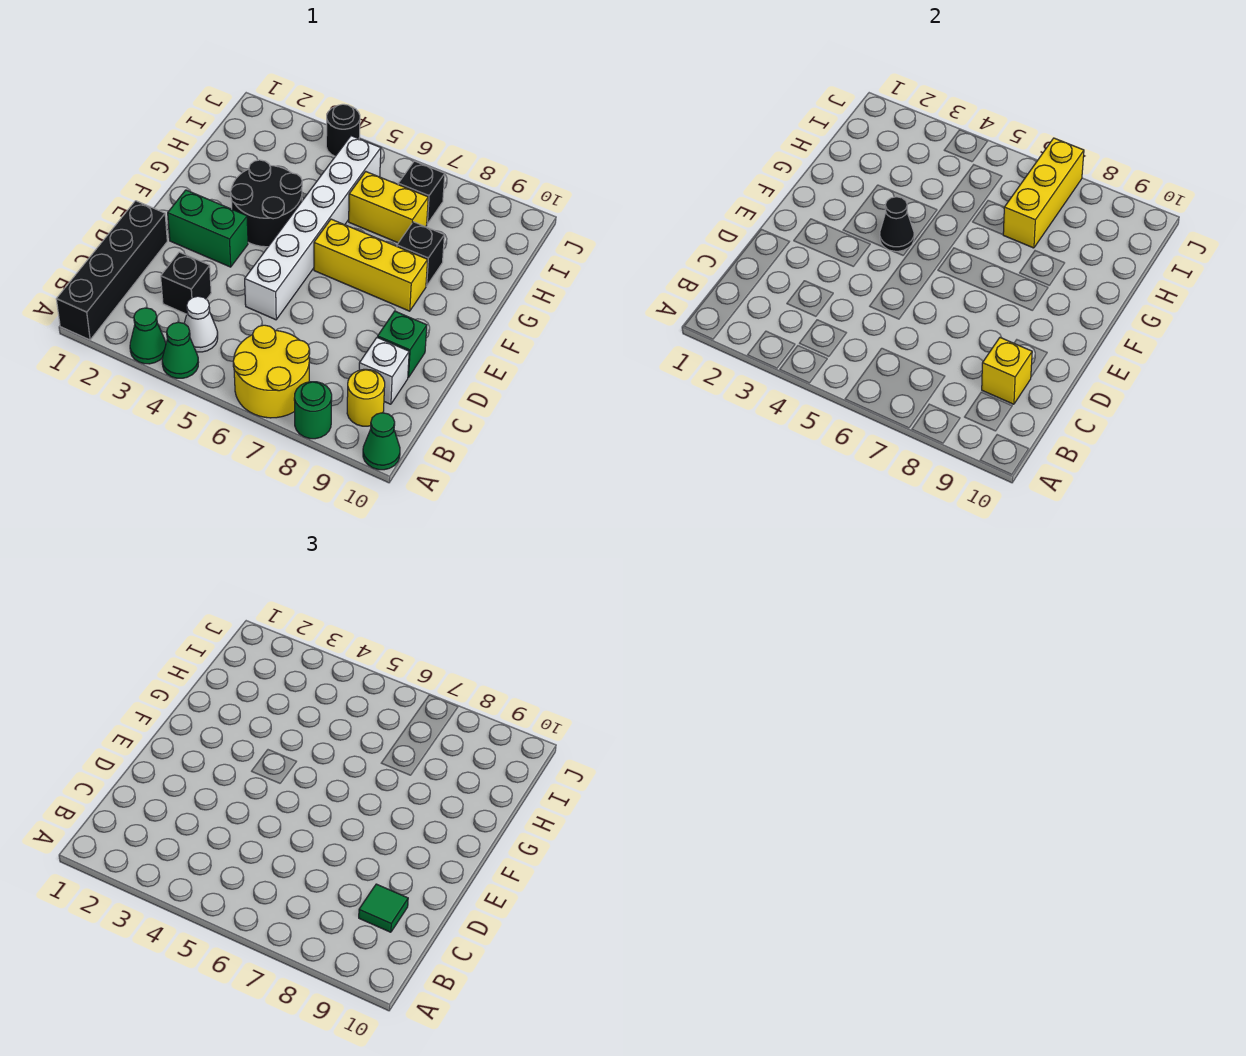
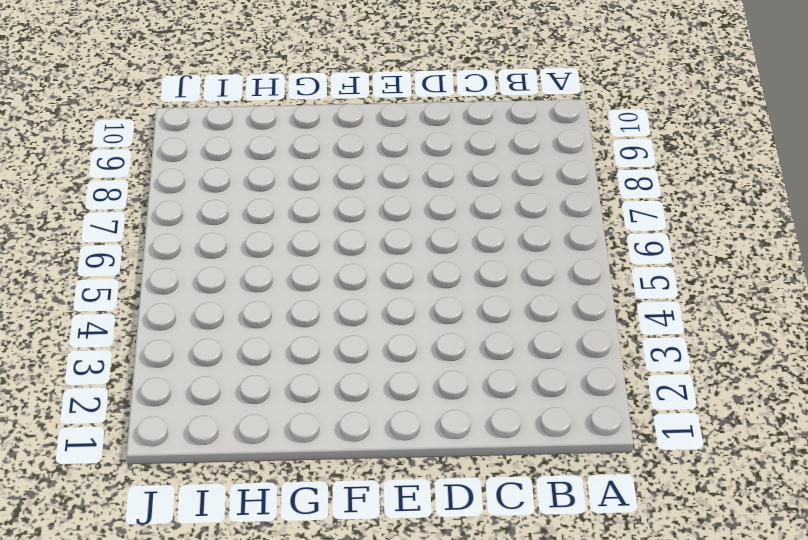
none -> black 1x4 brick [56,201,167,340]
none -> green 1x1 cone [130,308,166,364]
none -> green 1x1 cone [162,322,199,378]

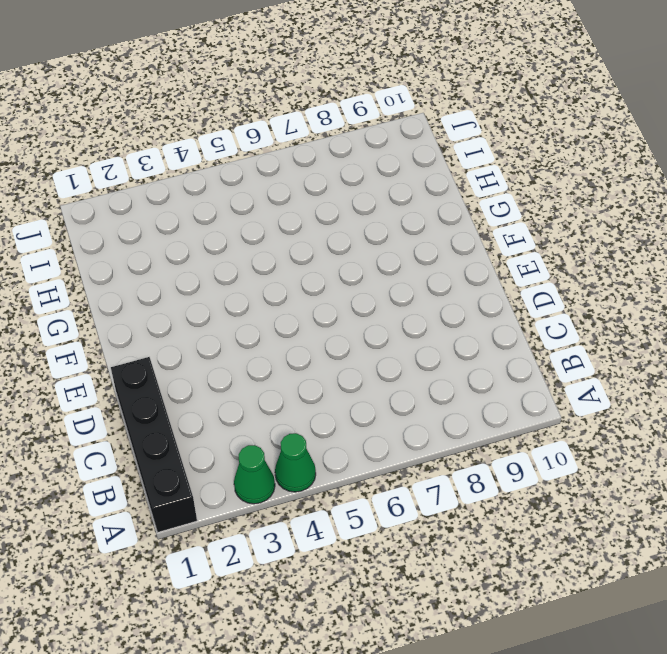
none -> yellow 2x2 round brick [233,325,310,418]
none -> green 1x1 round brick [294,382,332,439]
none -> green 1x1 cone [363,413,400,470]

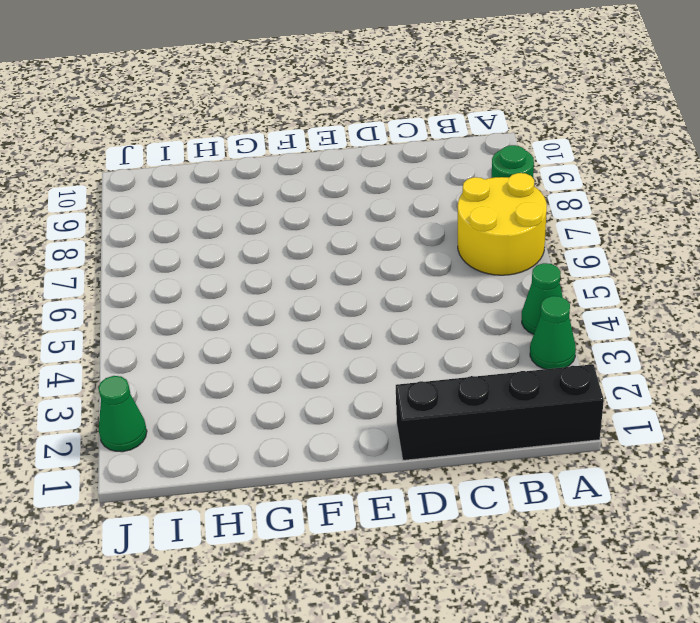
green 1x1 cone [98,376,147,452] -> green 1x1 cone moved to [363,413,400,470]
none -> white 1x1 cone [184,296,218,352]
none -> yellow 1x1 round brick [347,369,385,426]
none -> black 1x1 brick [161,252,211,314]

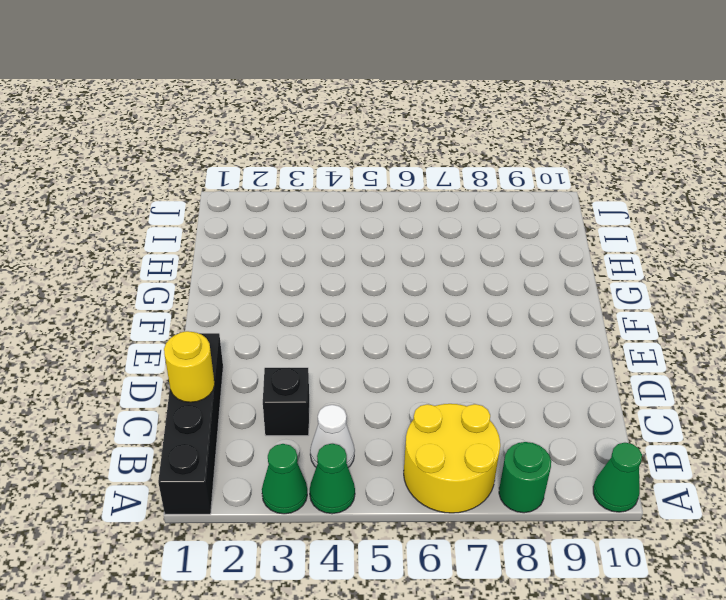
yellow 1x1 round brick [164,331,215,402] -> yellow 1x1 round brick moved to [347,369,385,426]
none -> white 1x1 brick [359,337,409,404]
none -> white 1x6 brick [245,136,381,320]
none -> green 1x1 brick [378,311,427,377]

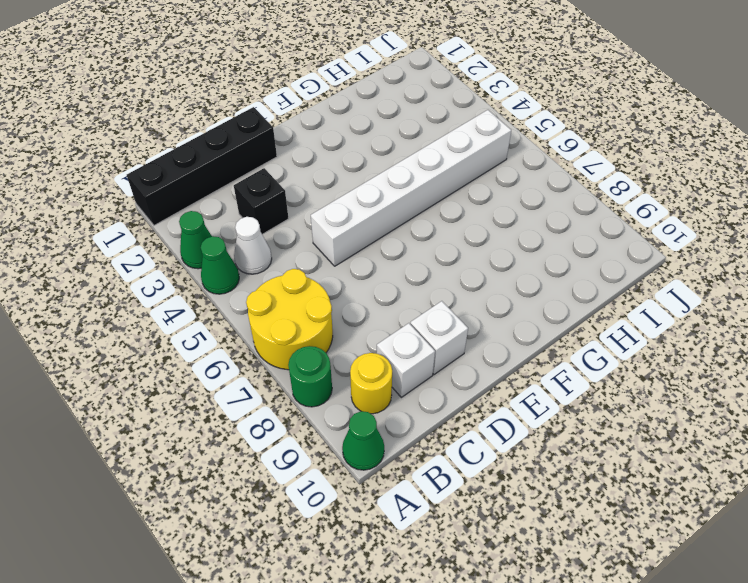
white 1x1 brick [410,301,468,374] -> green 1x1 brick [378,311,427,377]
none -> green 1x2 brick [168,190,248,267]
none -> black 2x2 round brick [231,160,302,247]
none -> yellow 1x3 brick [314,219,428,311]

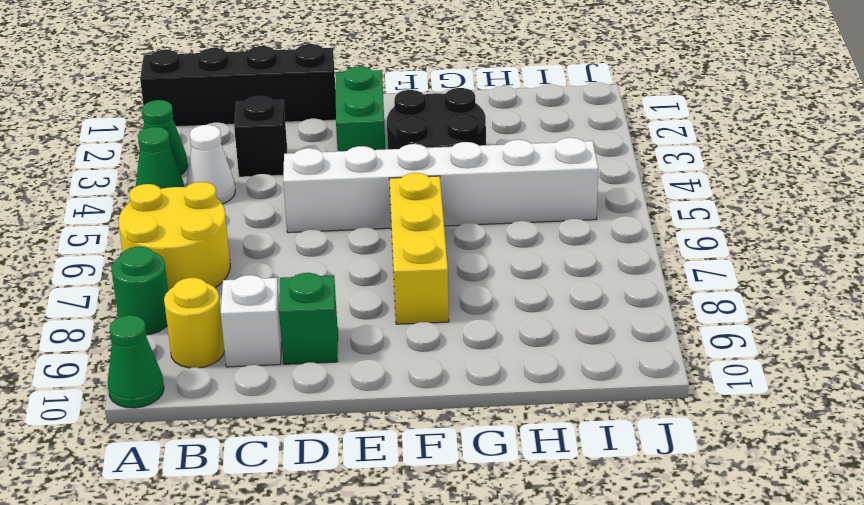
none -> black 1x1 brick [397,222,444,286]
none -> yellow 1x2 brick [349,172,428,243]
none -> black 1x1 brick [398,161,445,224]

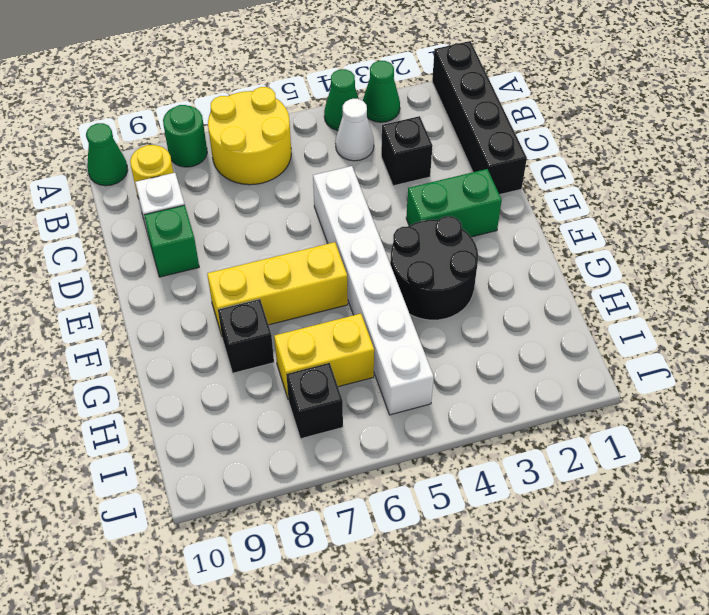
none -> black 1x1 round brick [326,104,360,156]
none -> yellow 1x1 brick [982,338,1032,404]
none -> black 1x1 cone [880,197,914,251]

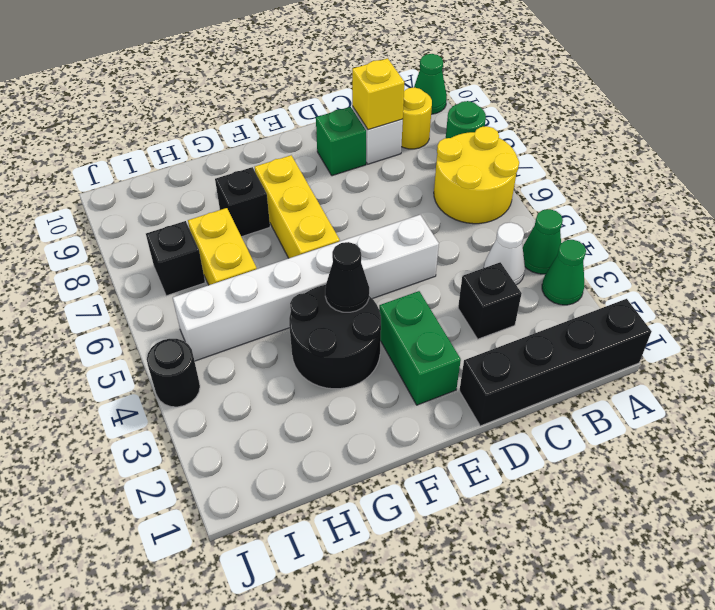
none -> yellow 1x3 brick [1003,138,1084,248]
none -> green 1x1 tile [359,884,408,932]

